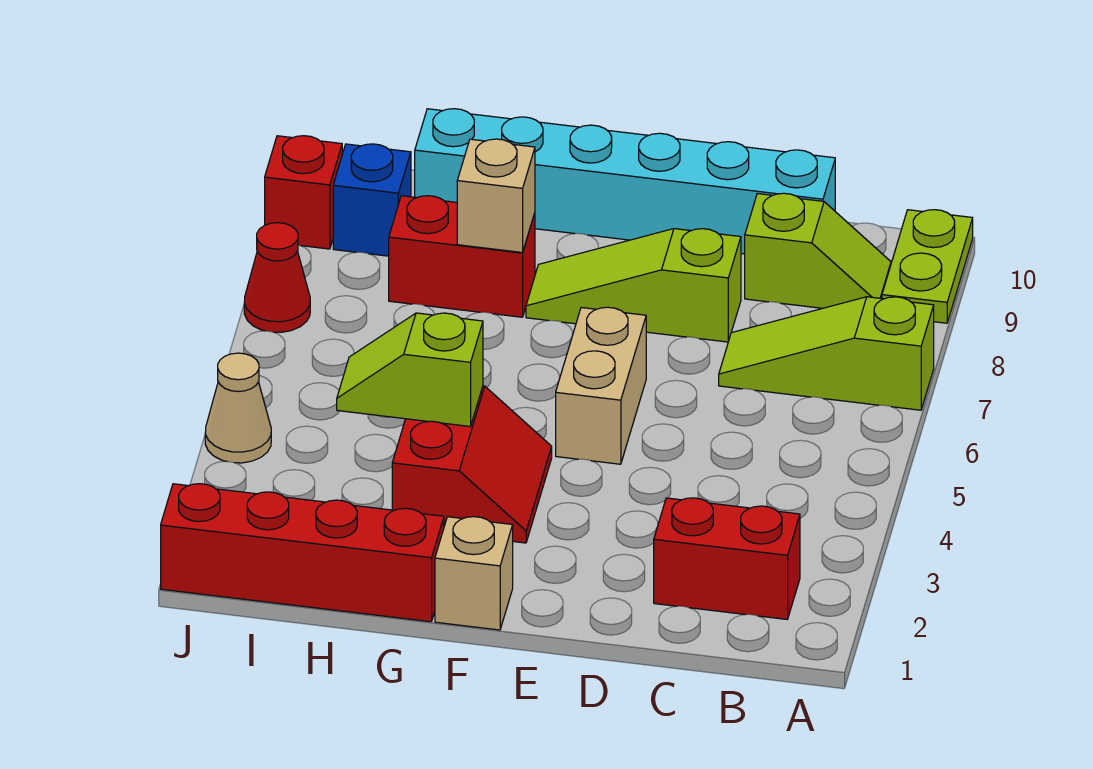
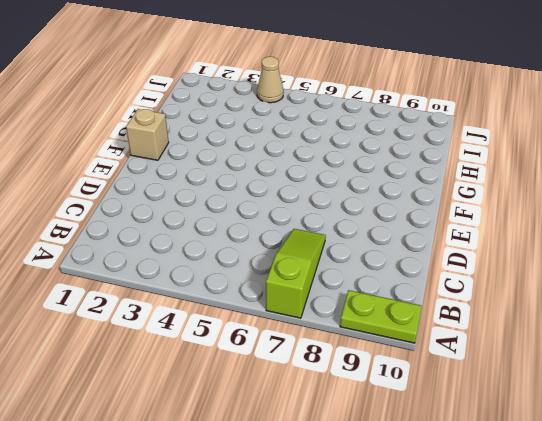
none -> red 1x2 brick [654,498,800,619]
none -> lime 1x2 slope [745,193,891,308]
none -> cyan 1x6 brick [415,109,835,254]

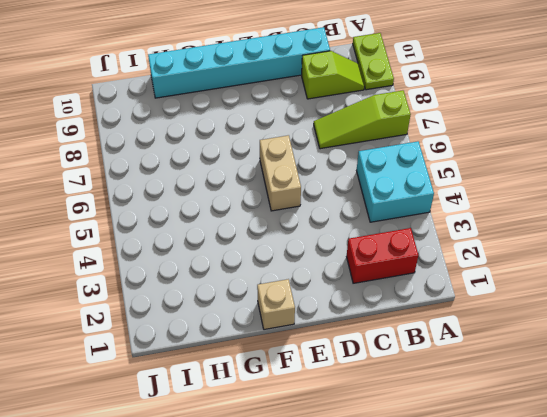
cyan 2x2 brick [357,141,434,222] -> none
none -> lime 1x3 slope [526,229,741,342]
none -> red 2x2 slope [392,386,552,543]
none -> red 1x4 brick [161,484,444,622]

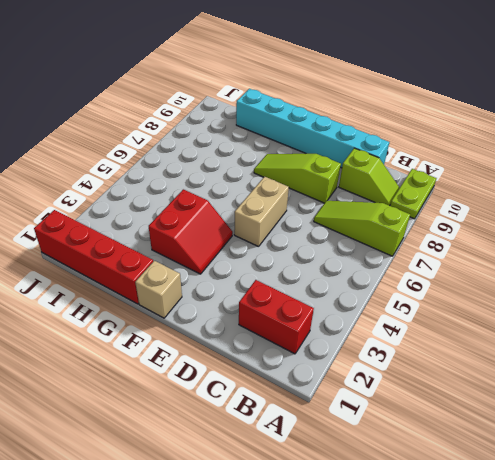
none -> red 1x2 brick [389,196,535,317]
none -> blue 1x1 brick [333,144,411,256]
none -> tan 1x1 cone [205,353,271,463]

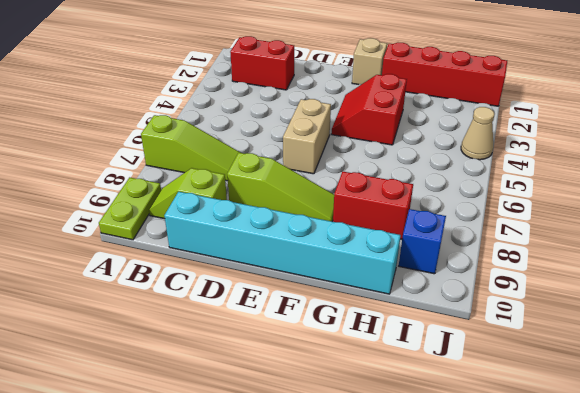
none -> red 1x1 cone [244,223,310,332]
none -> red 1x1 brick [265,136,342,249]
none -> lime 1x2 slope [337,313,483,426]

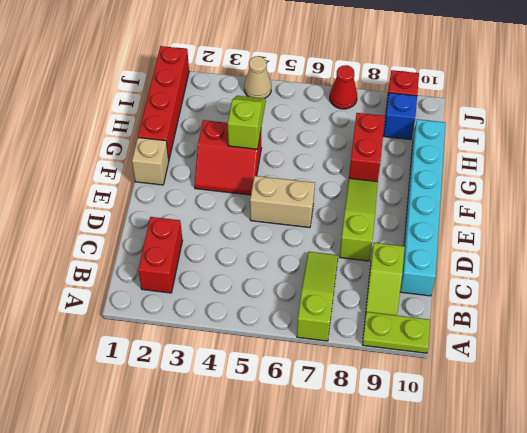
none -> tan 1x1 brick [457,139,535,253]

